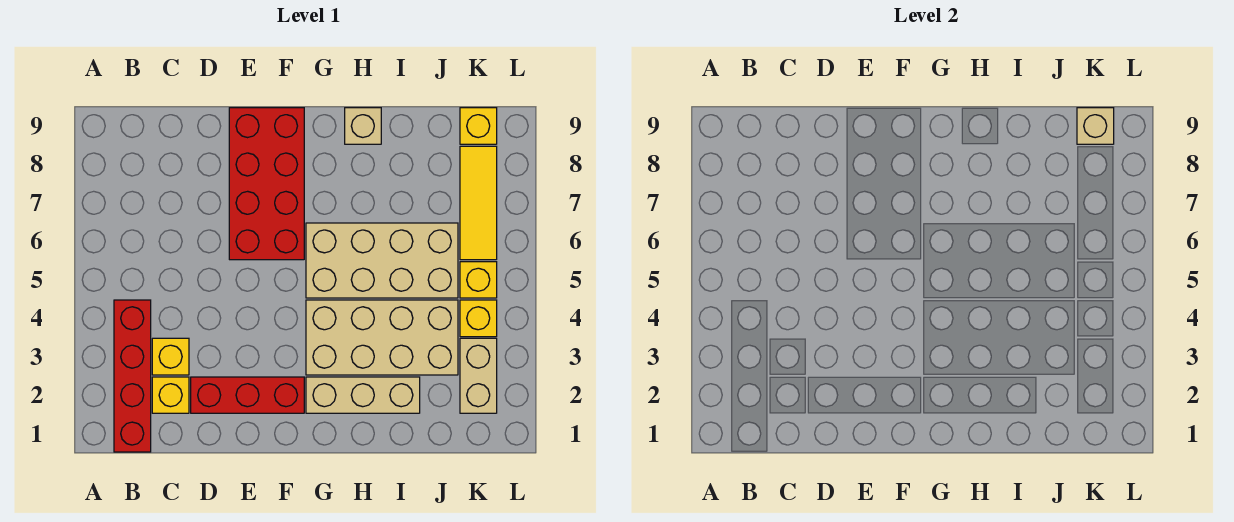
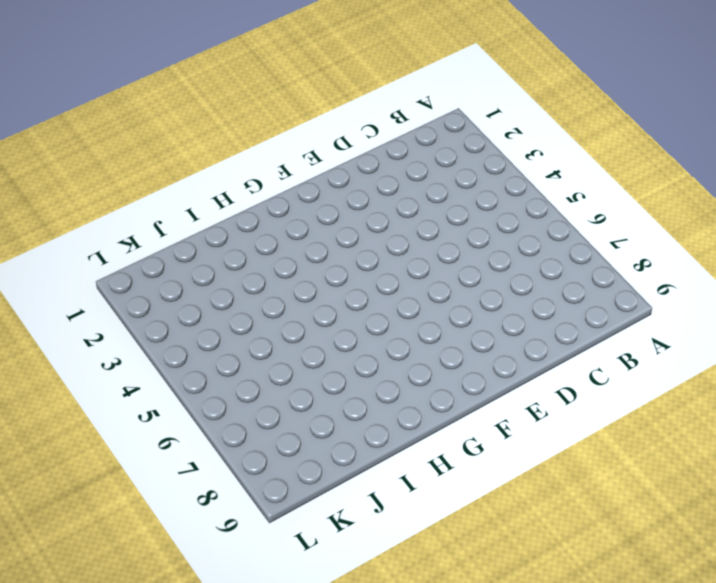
none -> red 1x4 brick [114,300,151,452]
none -> yellow 1x1 brick [152,377,189,413]
none -> yellow 1x1 brick [152,338,189,375]

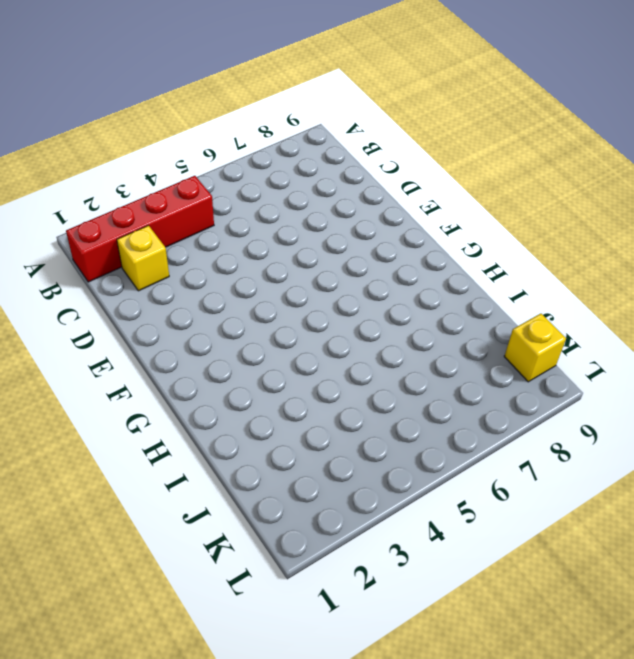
none -> yellow 1x1 brick [152,338,189,375]
none -> red 1x3 brick [191,377,304,413]
none -> red 2x4 brick [229,108,304,260]

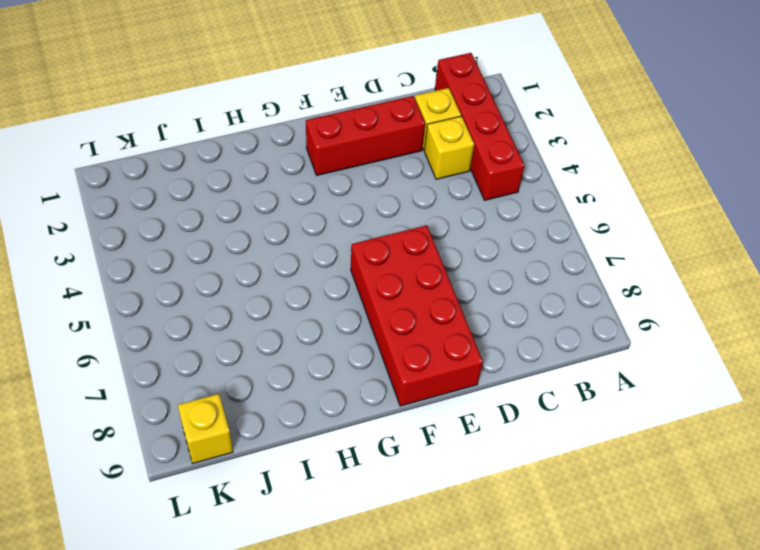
none -> tan 1x3 brick [306,377,420,413]
none -> tan 2x4 brick [306,300,458,375]
none -> tan 2x4 brick [306,223,458,298]

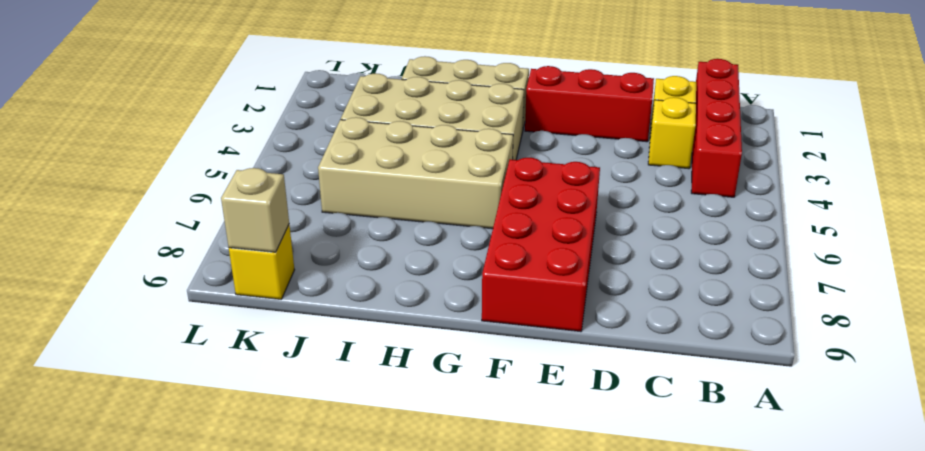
none -> tan 1x1 brick [345,108,381,144]
none -> tan 1x2 brick [460,338,497,413]
none -> yellow 1x1 brick [460,300,497,337]

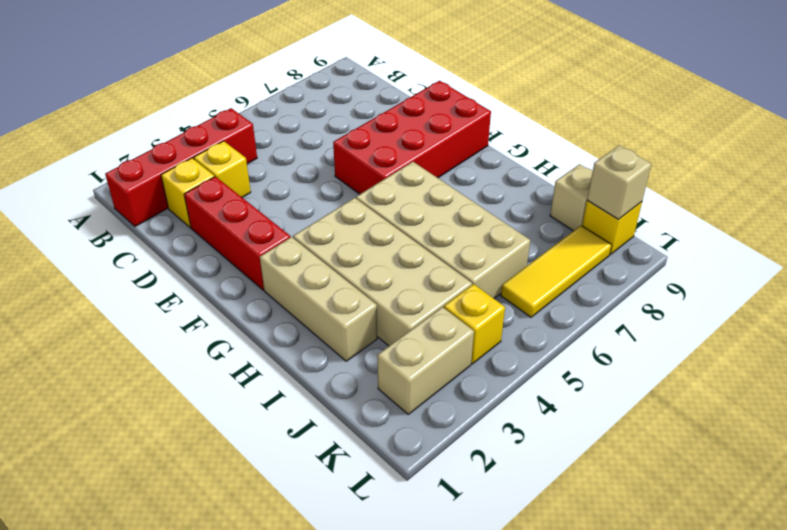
tan 1x1 brick [550,164,593,231] -> tan 1x1 brick moved to [345,108,381,144]
none -> yellow 1x1 brick [460,262,497,298]

